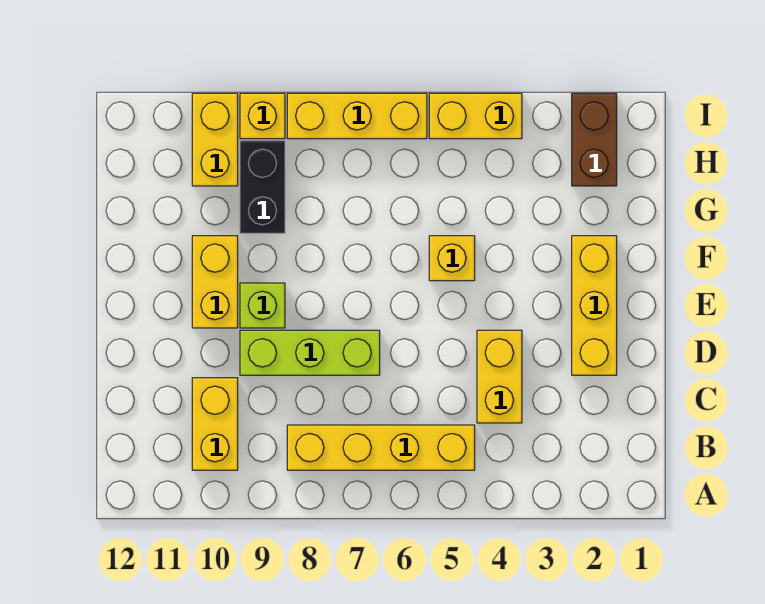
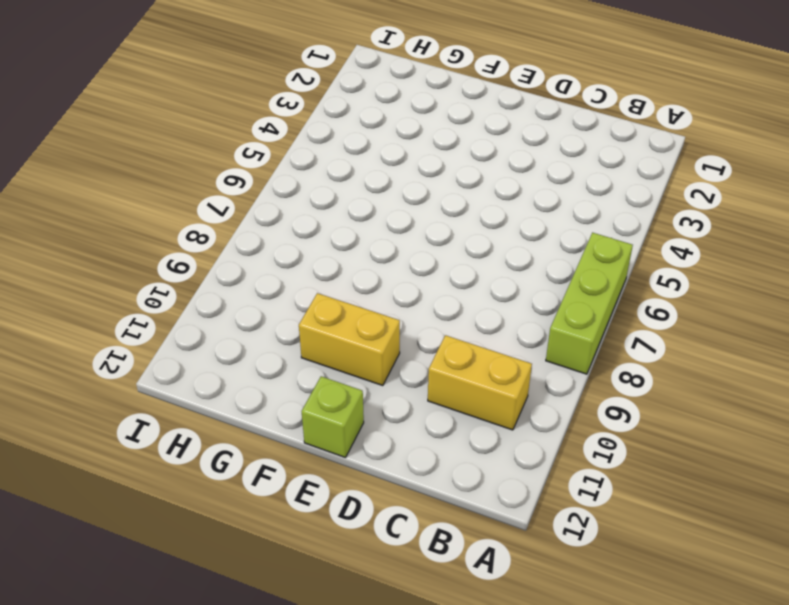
lime 1x3 brick [546,233,633,374] -> lime 1x3 brick moved to [240,330,380,375]
lime 1x1 brick [302,376,364,458] -> lime 1x1 brick moved to [240,283,285,328]
none -> yellow 1x4 brick [287,425,475,470]
none -> yellow 1x2 brick [477,330,522,423]
none -> yellow 1x3 brick [572,236,617,375]

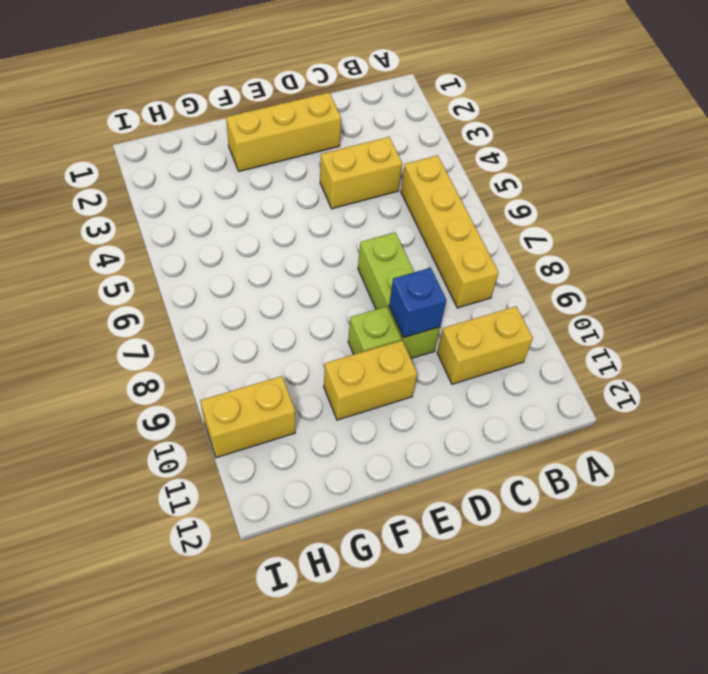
blue 1x1 brick [389,268,446,338] -> none
none -> yellow 1x1 brick [429,236,475,281]
none -> black 1x2 brick [240,141,285,233]
none -> brown 1x2 brick [572,93,617,186]

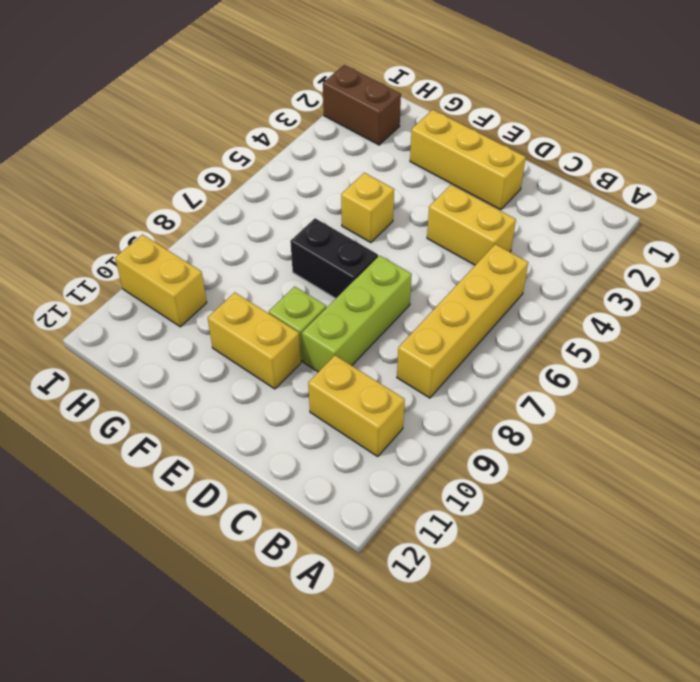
black 1x2 brick [290,218,378,298] -> black 1x2 brick moved to [240,141,285,233]
none -> yellow 1x2 brick [429,93,522,139]
none -> yellow 1x3 brick [287,93,427,139]
none -> yellow 1x1 brick [240,93,285,139]

